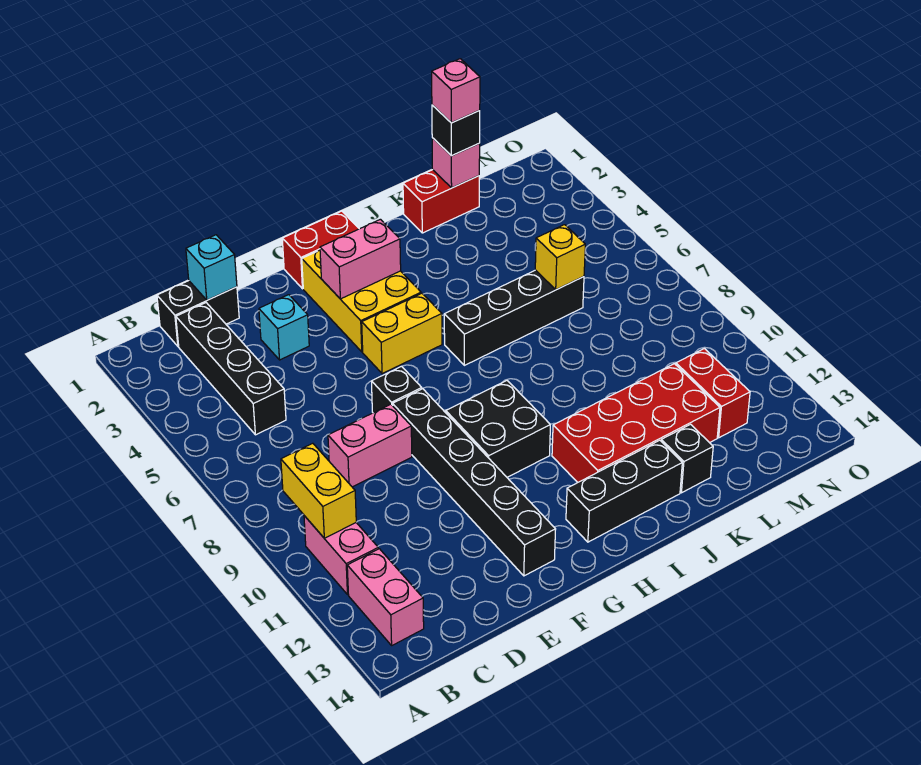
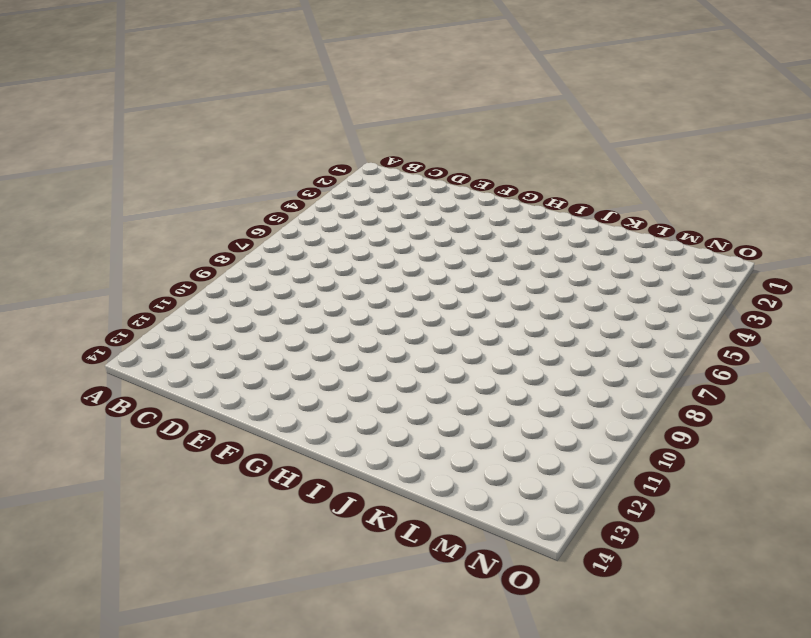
none -> pink 1x2 brick [304,516,378,594]
none -> pink 1x2 brick [347,549,424,645]
none -> black 1x2 brick [157,281,239,346]

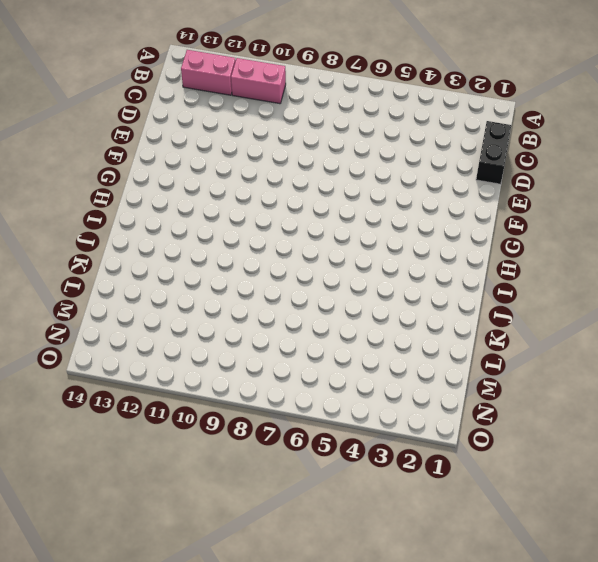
none -> black 1x4 brick [176,303,286,435]
none -> pink 1x2 brick [328,404,412,487]
none -> cyan 1x1 brick [259,295,309,360]

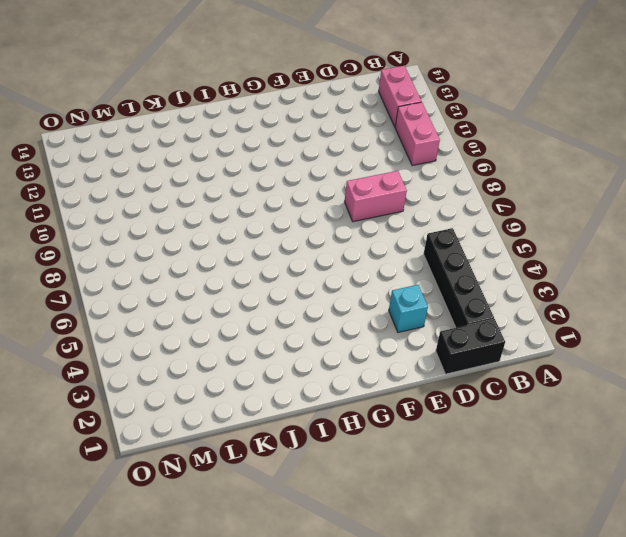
none -> black 1x1 brick [371,366,422,413]
none -> black 1x6 brick [393,389,556,576]
none -> red 1x2 brick [282,211,359,289]

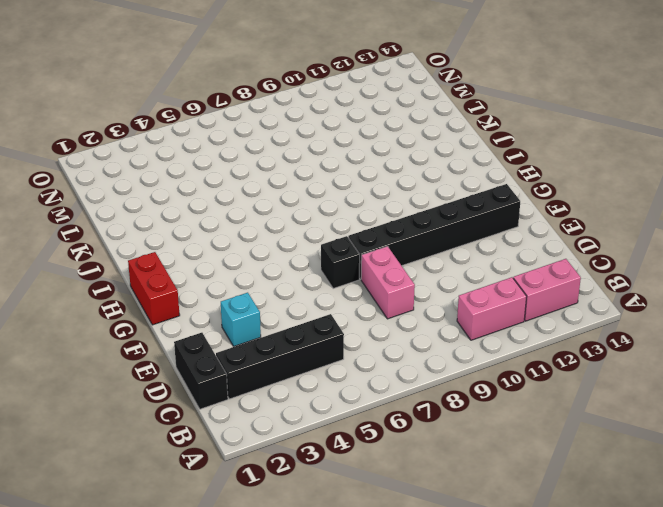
none -> yellow 2x3 brick [302,250,421,352]
none -> yellow 1x2 brick [362,293,442,374]
none -> black 2x2 brick [446,381,550,477]

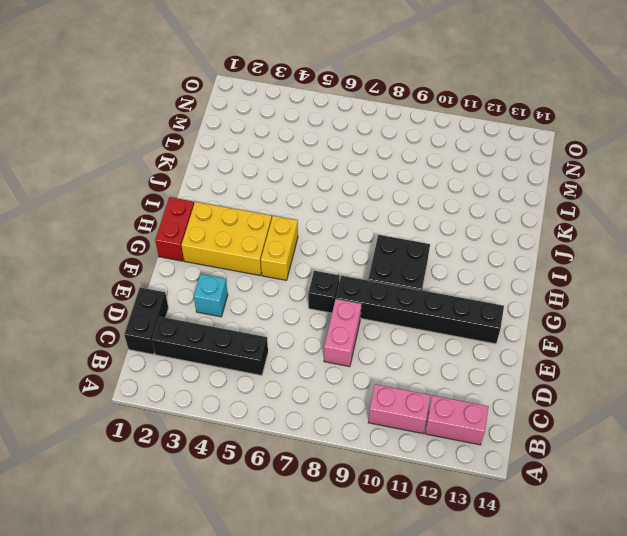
none -> black 1x3 brick [566,440,682,542]
none -> black 1x4 brick [444,270,584,365]
none -> red 2x4 brick [552,364,720,482]

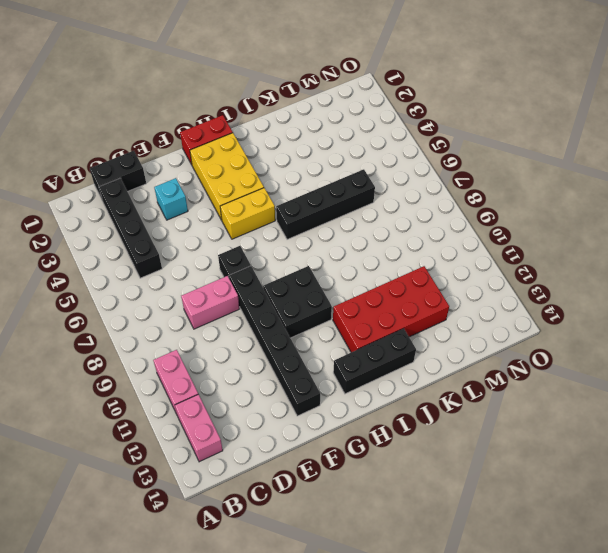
none -> red 1x2 brick [403,170,479,233]
none -> black 1x1 brick [661,424,713,493]
none -> red 1x2 brick [676,349,750,438]

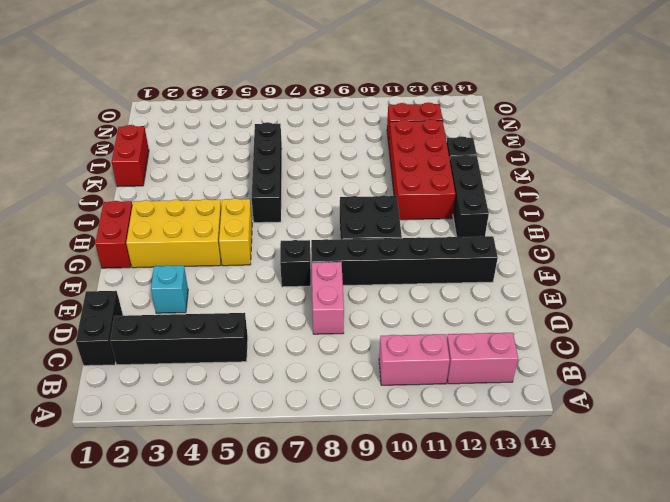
none -> yellow 1x2 brick [281,443,356,538]
none -> cyan 1x1 brick [186,235,237,300]
none -> pink 1x2 brick [320,219,401,299]

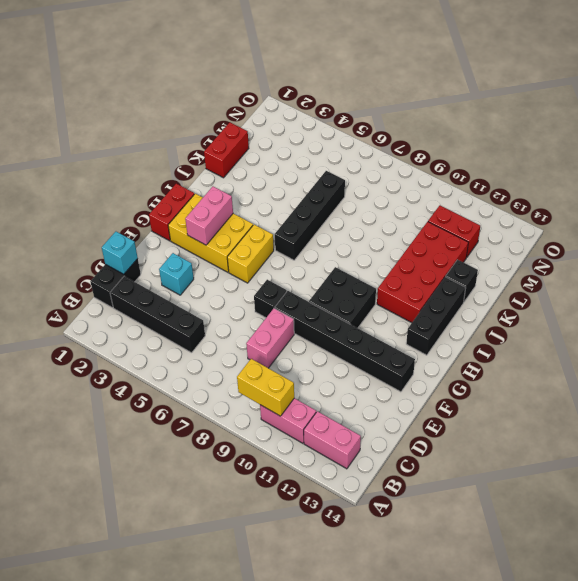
none -> pink 1x1 brick [432,138,480,188]
none -> yellow 1x1 brick [535,225,585,290]
none -> black 1x1 brick [432,105,480,156]

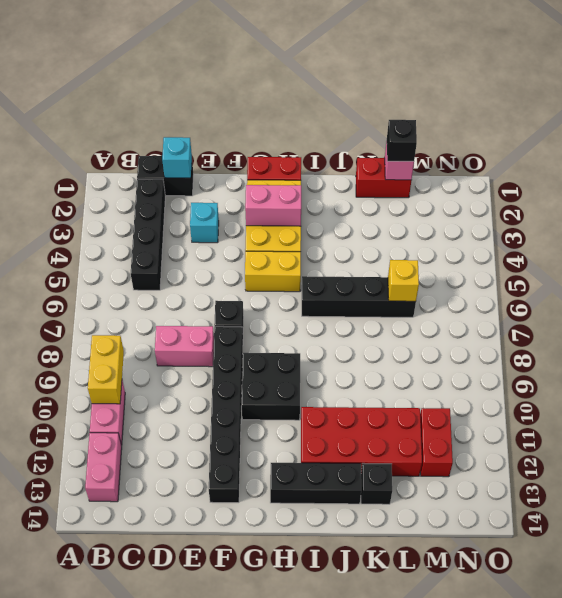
none -> pink 1x1 brick [432,59,480,123]

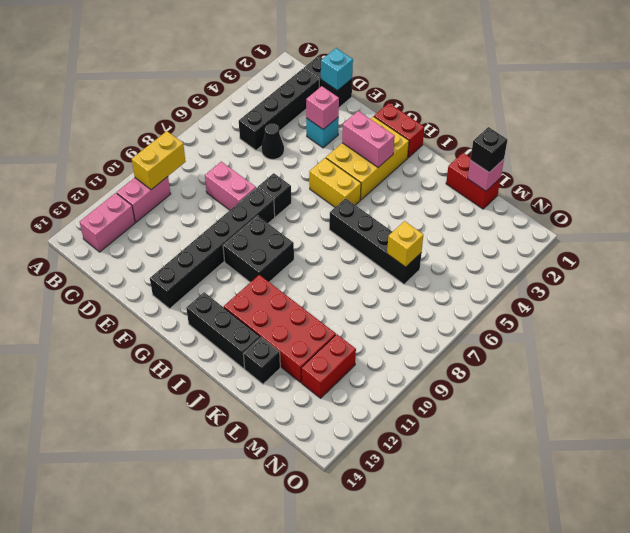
black 1x1 cone [262,124,284,159] -> none
pink 1x1 brick [306,86,339,129] -> pink 1x1 brick moved to [432,59,480,123]

